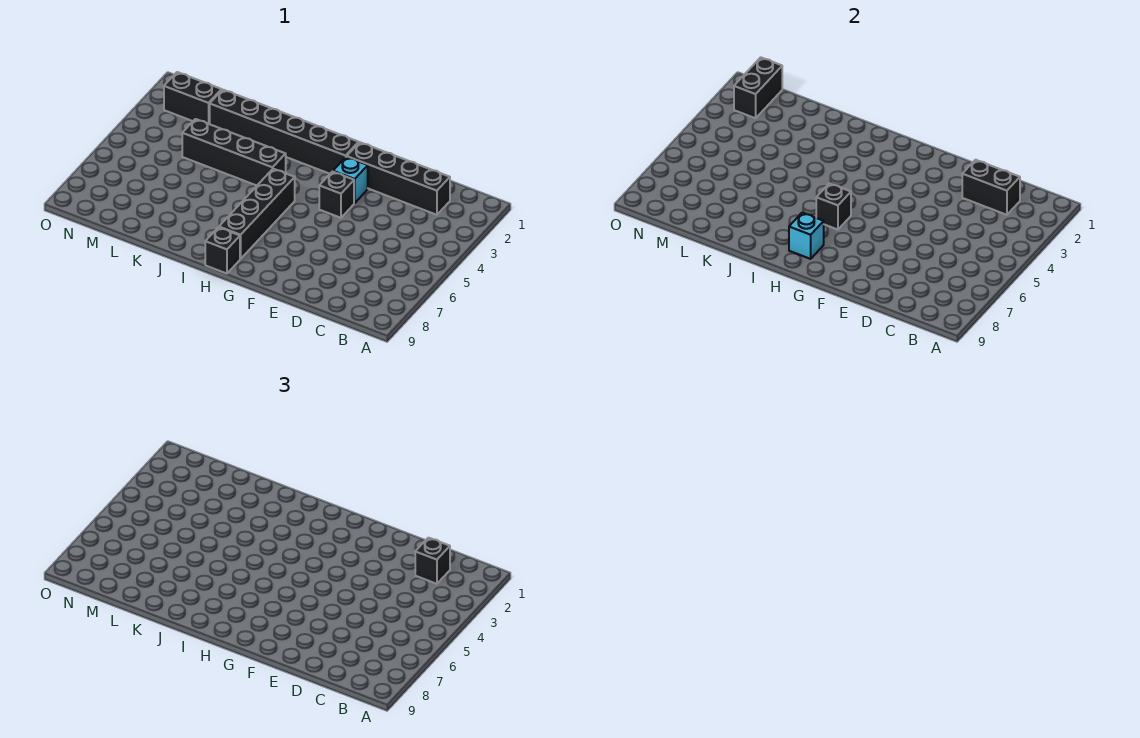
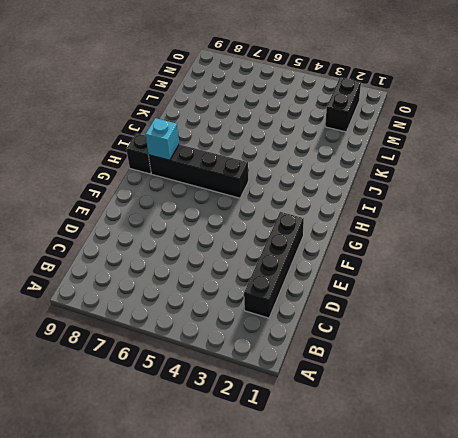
none -> cyan 1x1 brick [333,157,368,203]
none -> black 1x1 brick [319,172,354,218]
none -> black 1x6 brick [210,90,359,174]

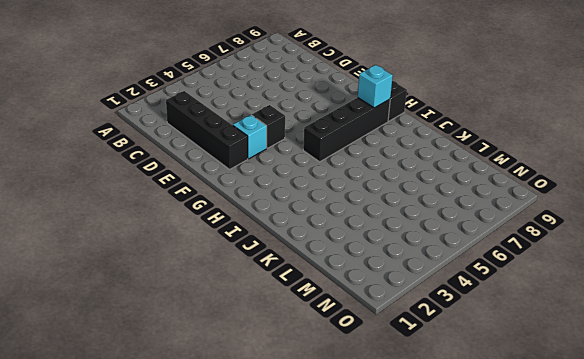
none -> black 1x6 brick [210,90,359,174]
none -> black 1x4 brick [182,119,286,186]
none -> black 1x2 brick [164,72,222,124]

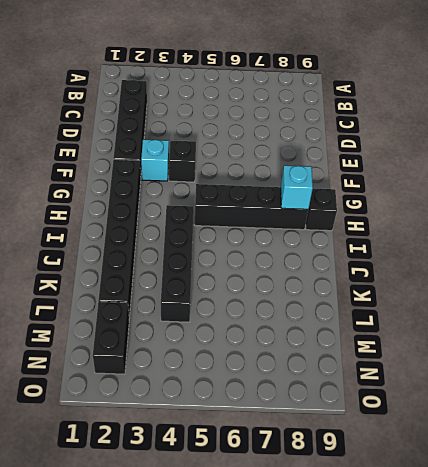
none -> black 1x2 brick [962,160,1020,215]
none -> black 1x1 brick [816,183,851,230]
none -> black 1x2 brick [734,57,782,118]

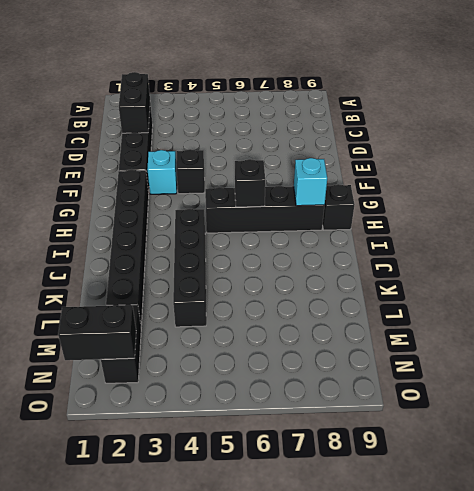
none -> black 1x1 brick [415,538,450,584]

